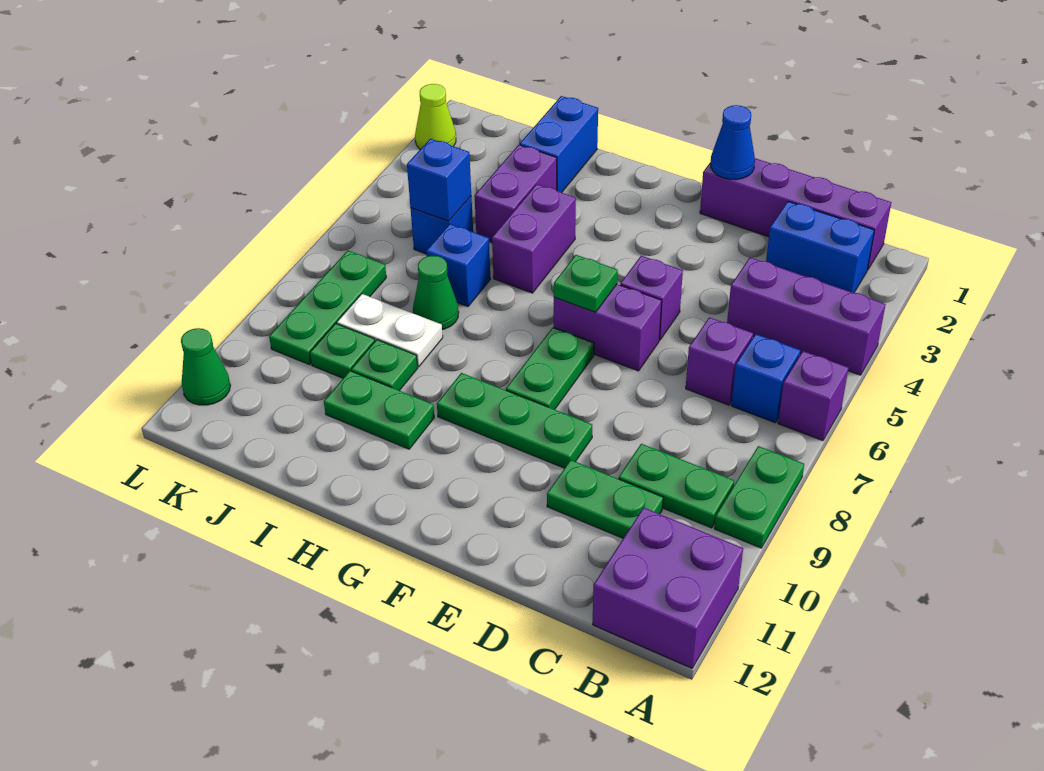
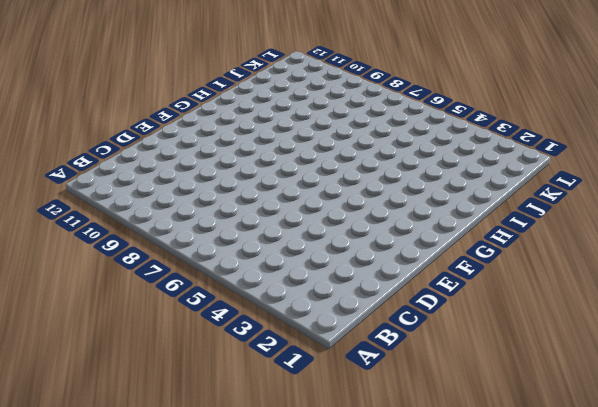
none -> purple 1x3 brick [727,257,886,375]
none -> purple 1x1 brick [778,351,849,441]
none -> green 1x2 plate [714,446,804,548]
none -> purple 2x2 brick [593,508,743,668]

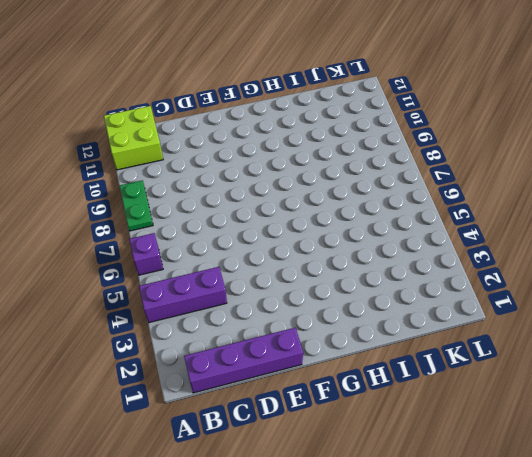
lime 2x2 brick [104,106,163,170] -> purple 2x2 brick [593,508,743,668]
none -> blue 1x2 brick [766,201,874,293]
none -> blue 1x1 brick [731,334,800,423]
none -> green 1x2 plate [619,444,734,528]
none -> purple 1x1 brick [686,317,753,405]

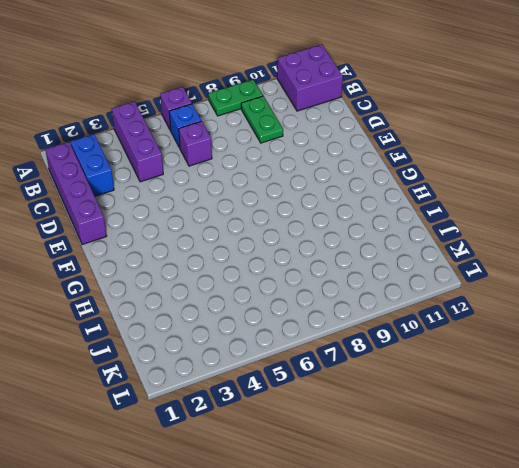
none -> green 1x2 plate [547,460,663,538]
none -> purple 1x1 brick [620,256,683,340]
none -> purple 1x2 brick [554,284,662,371]
none -> green 1x3 plate [437,373,592,468]

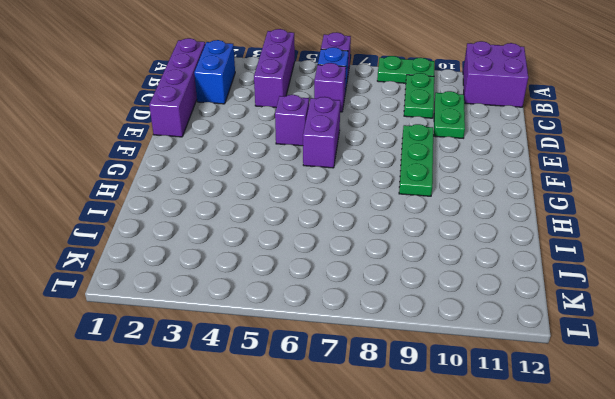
none -> green 1x2 plate [506,327,594,409]
none -> purple 1x2 brick [492,184,576,293]
none -> green 1x2 plate [324,371,434,449]
none -> blue 1x2 brick [520,96,598,193]

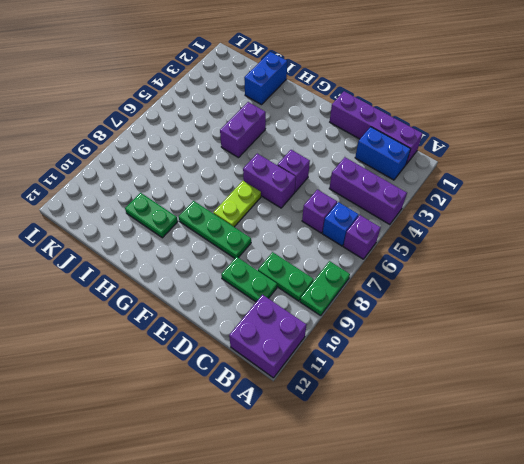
lime 1x2 plate [213,181,261,227] -> green 1x2 plate [506,327,594,409]
none -> purple 1x2 brick [475,145,557,242]
none -> blue 1x1 brick [426,224,490,307]
none -> green 1x1 cone [413,256,459,330]
none -> white 1x2 plate [337,294,443,367]

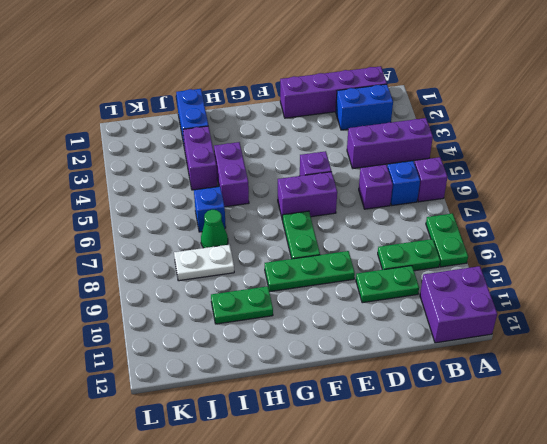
none -> green 1x1 plate [351,340,418,390]
none -> blue 1x1 brick [410,196,473,254]
none -> green 1x1 plate [310,323,375,378]
none -> green 1x3 plate [269,250,386,365]

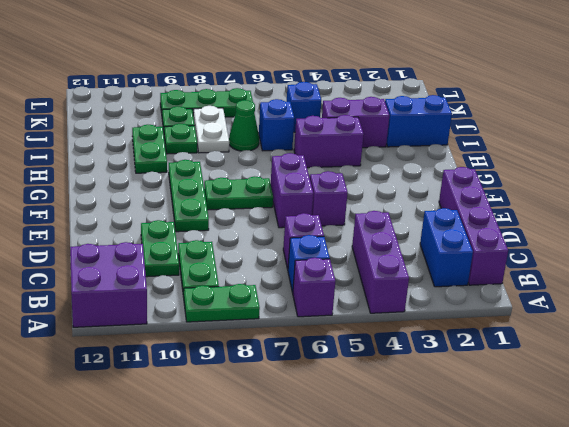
none -> lime 1x1 cone [415,84,456,149]
none -> green 1x1 cone [181,328,231,405]
none -> blue 1x1 cone [711,105,755,180]
none -> green 1x1 plate [554,255,618,312]

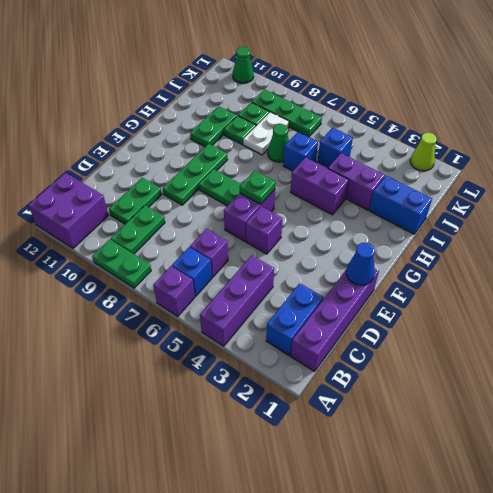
none -> blue 1x1 brick [407,139,471,221]

